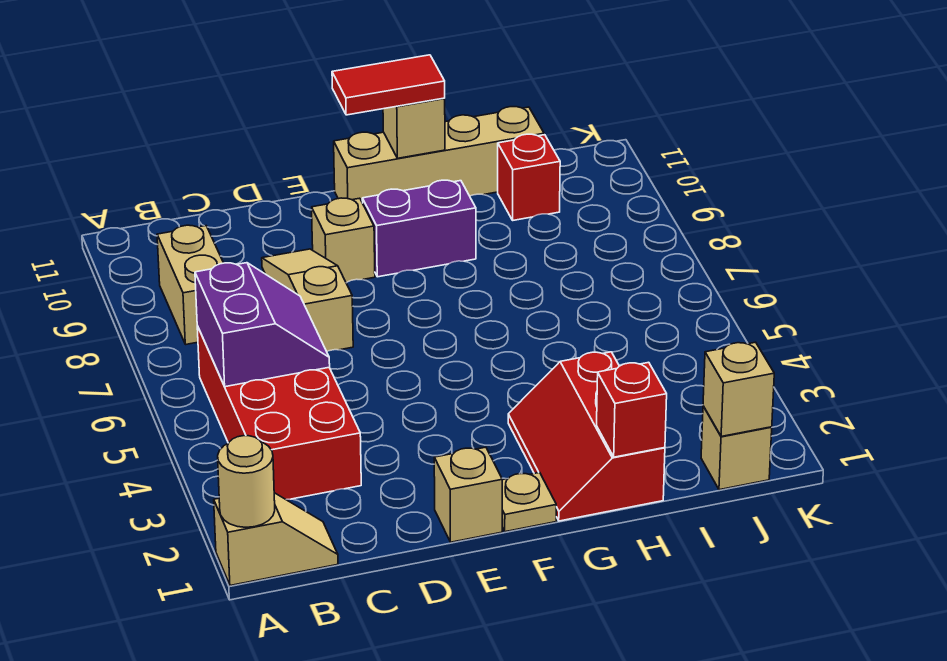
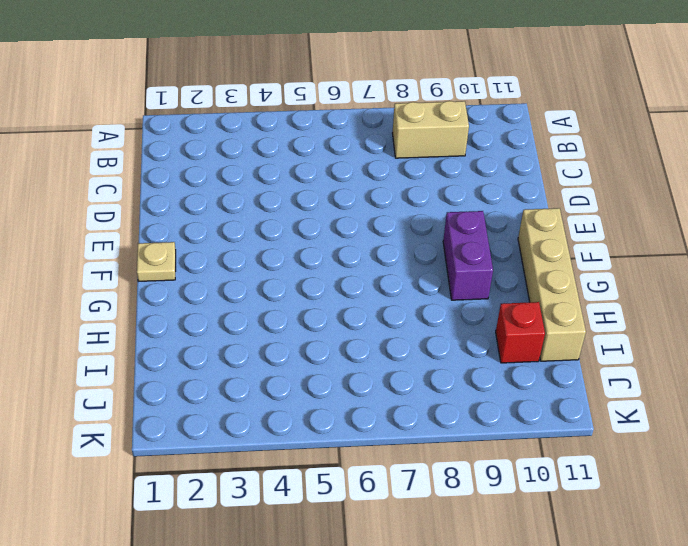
none -> tan 1x2 slope [214,493,338,586]
none -> red 2x4 brick [197,326,361,499]
none -> tan 1x3 slope [262,249,353,352]

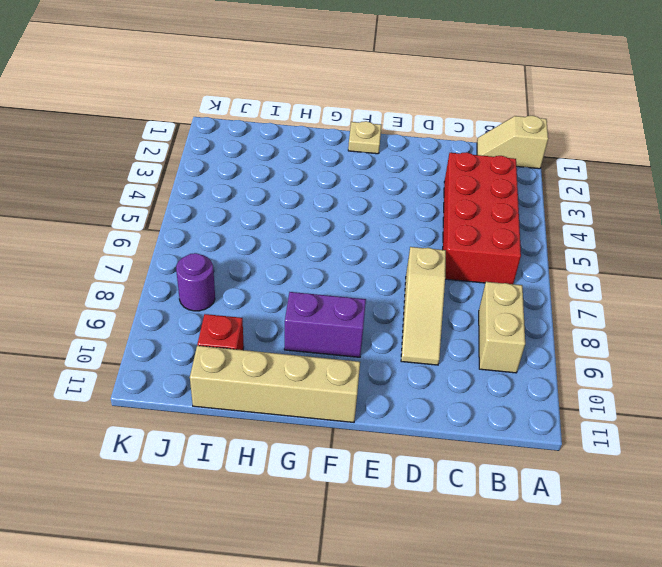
purple 1x1 round brick [176,253,215,311] -> none
none -> tan 1x1 brick [434,447,502,542]
none -> tan 1x1 brick [312,198,375,283]
none -> red 2x3 slope [508,352,665,521]

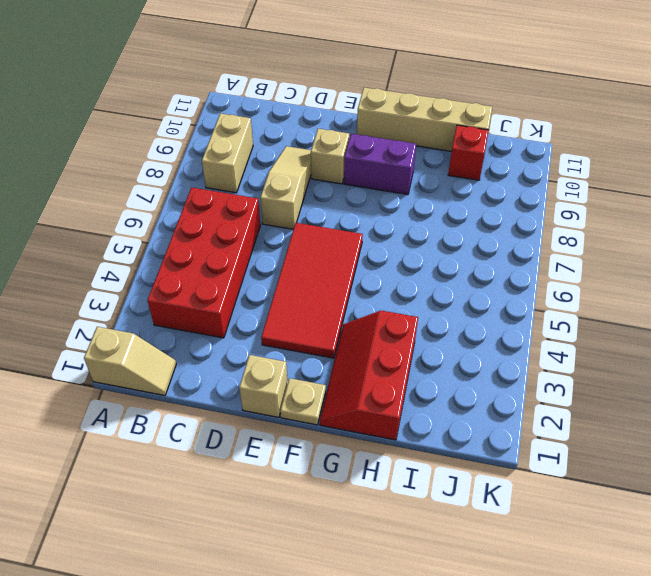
red 2x4 tile [261,223,363,358] -> none
none -> tan 1x1 brick [701,406,772,490]
none -> tan 1x1 round brick [218,436,275,527]
none -> purple 2x2 slope [195,263,330,387]

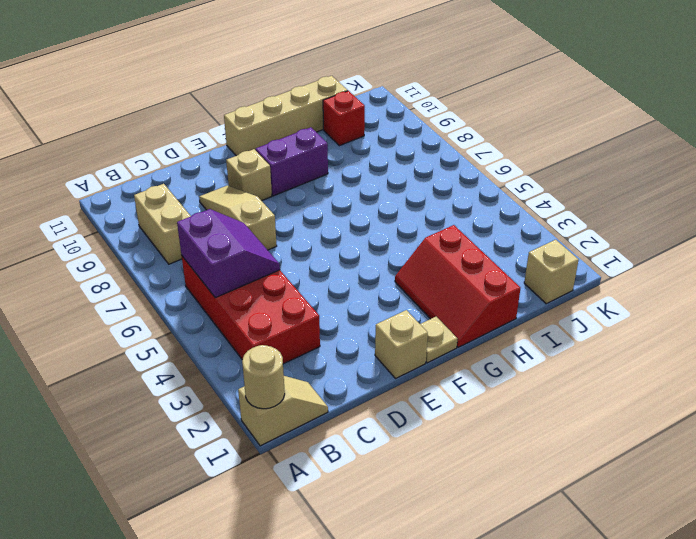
none -> tan 1x1 brick [383,98,445,158]
none -> red 1x1 brick [597,362,667,457]
none -> tan 1x1 brick [703,342,774,437]

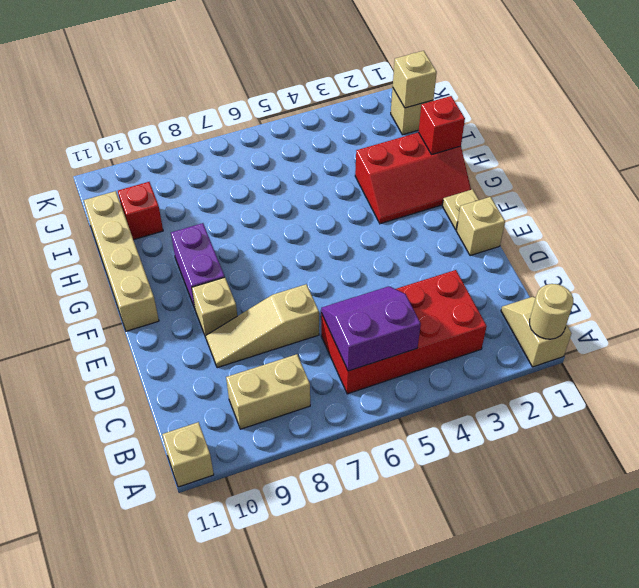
tan 1x1 brick [162,422,214,487] -> tan 1x1 brick moved to [383,98,445,158]
none -> red 1x2 tile [332,55,445,115]

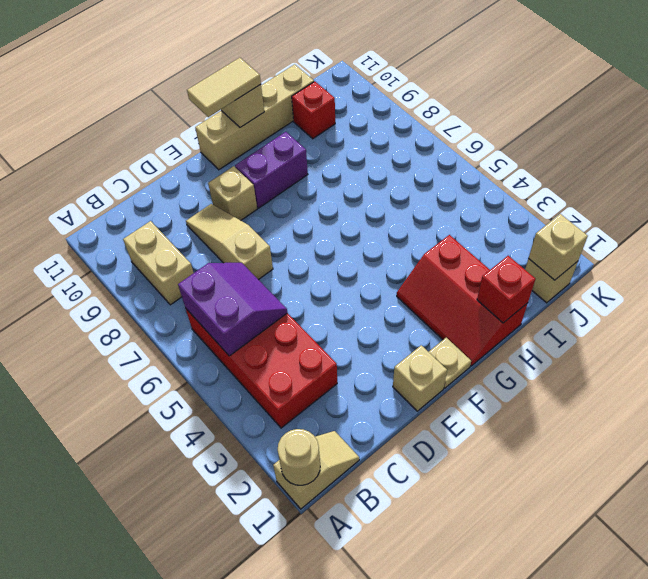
tan 1x2 tile [187,58,261,117] -> red 1x2 tile [332,55,445,115]

